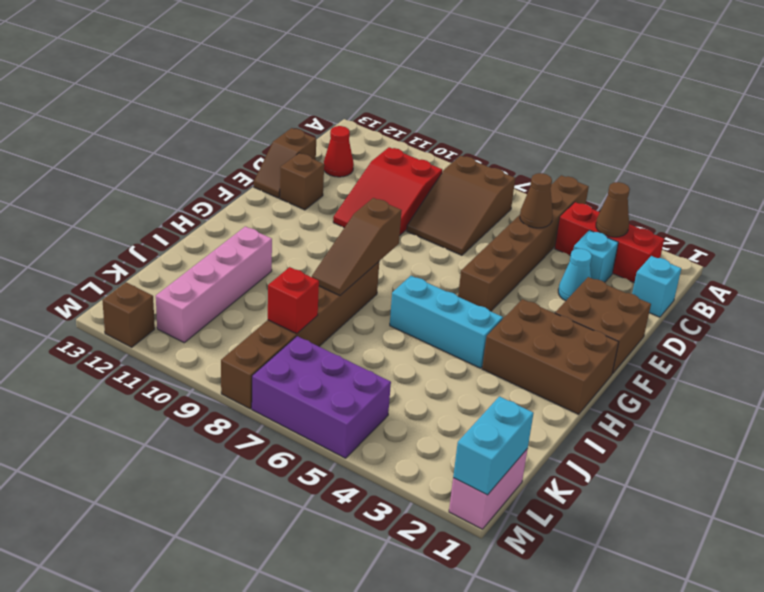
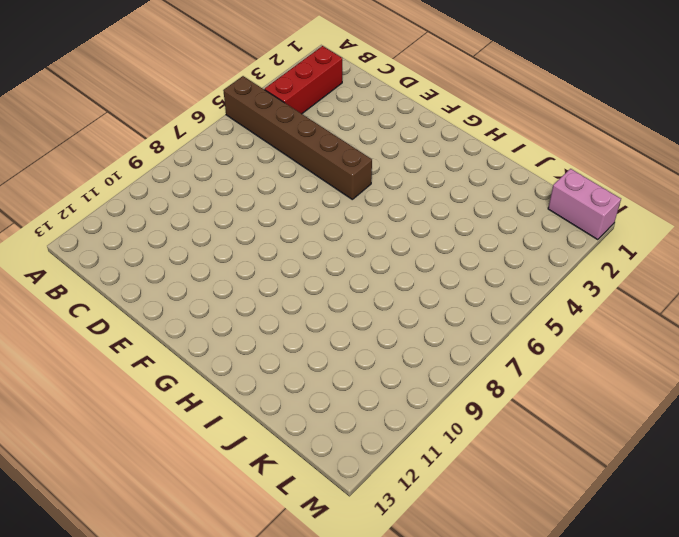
none -> brown 2x3 slope [407,156,515,255]
none -> cyan 1x1 brick [632,256,681,317]
none -> cyan 1x1 brick [573,230,618,282]

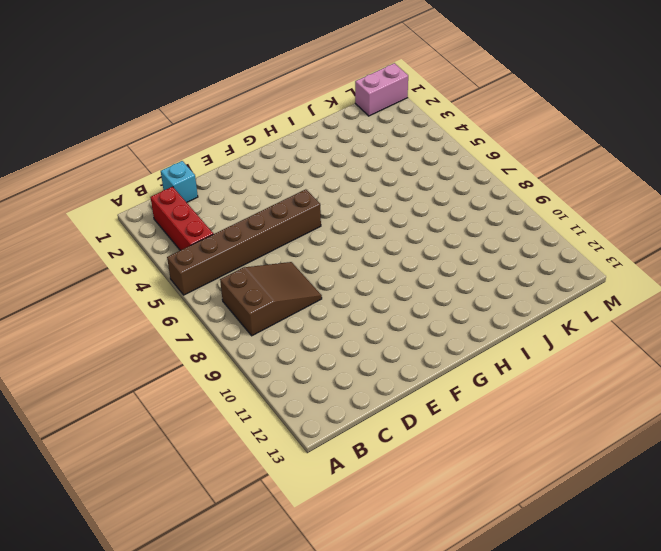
none -> cyan 1x1 brick [573,230,618,282]
none -> red 2x3 slope [333,147,442,235]
none -> red 1x1 cone [324,126,354,177]

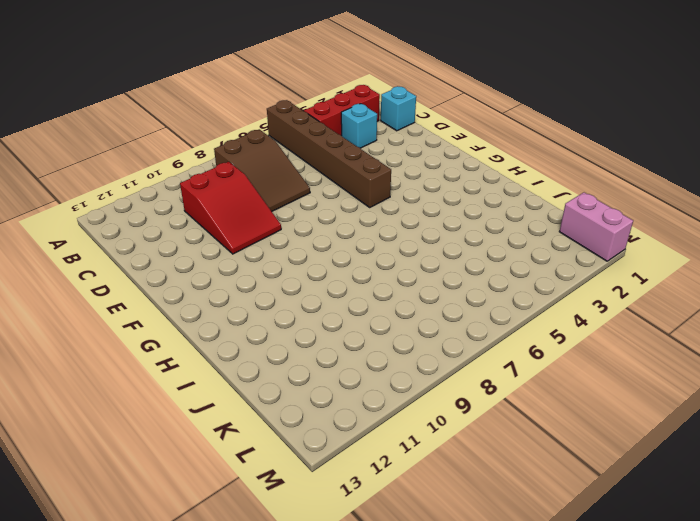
none -> red 1x1 cone [324,126,354,177]
none -> cyan 1x1 cone [558,249,592,301]
none -> brown 1x2 slope [254,128,316,198]

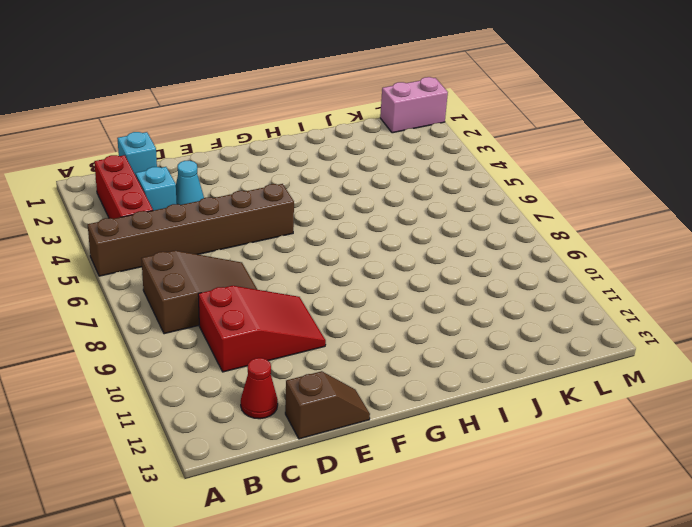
none -> brown 2x2 brick [555,277,651,374]
none -> brown 1x1 brick [280,153,324,210]
none -> brown 2x3 brick [482,299,619,414]

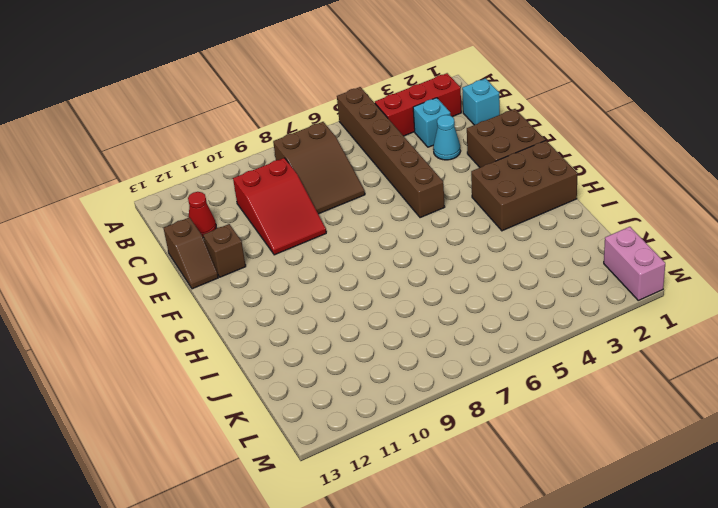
none -> cyan 1x3 brick [390,276,503,368]
none -> brown 1x6 brick [221,262,379,409]
none -> pink 1x4 brick [156,226,272,343]

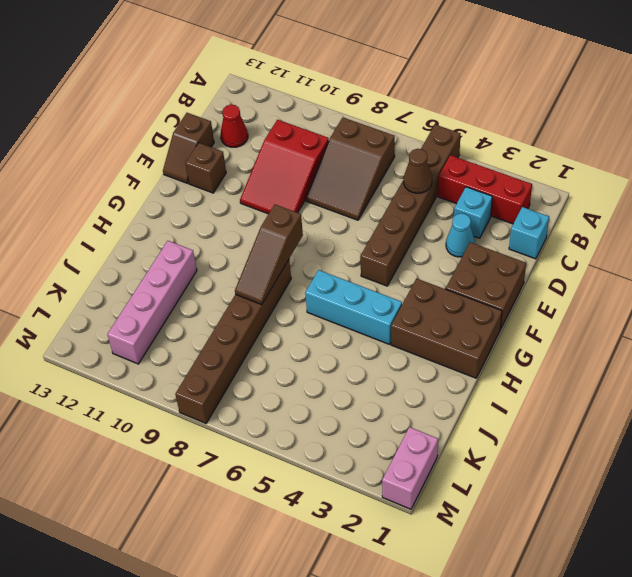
none -> purple 2x3 brick [252,336,391,458]
none -> brown 1x1 brick [102,282,155,347]
none -> brown 1x1 cone [596,182,630,237]

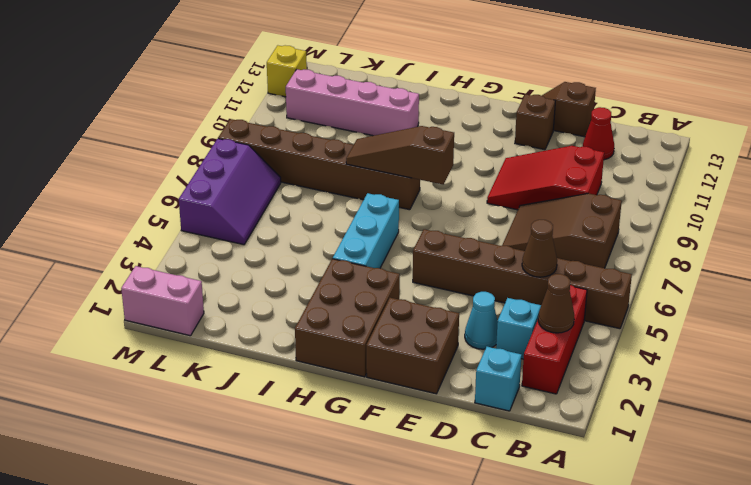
purple 2x3 slope [179,139,281,245] -> purple 2x3 brick [252,336,391,458]
yellow 1x1 brick [267,45,307,97] -> brown 1x1 brick [102,282,155,347]
none -> red 1x1 brick [268,267,319,334]
none -> cyan 1x2 brick [453,396,534,495]

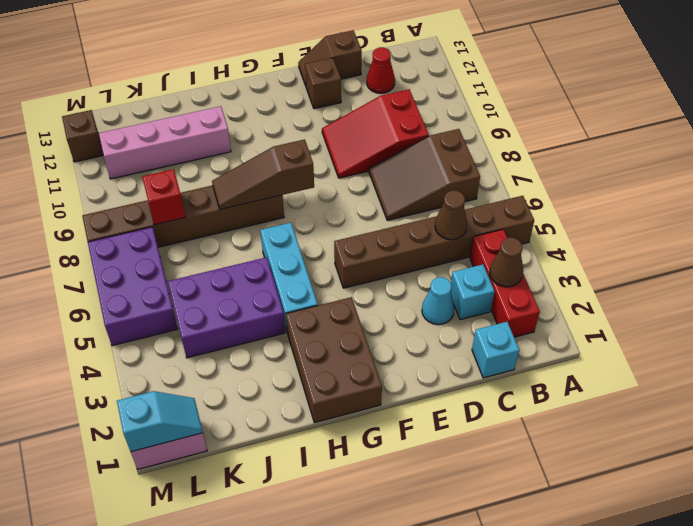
purple 2x3 brick [168,257,285,358] -> none
cyan 1x2 slope [117,391,203,452] -> cyan 1x2 brick [453,396,534,495]
none -> brown 2x2 brick [555,277,651,374]

